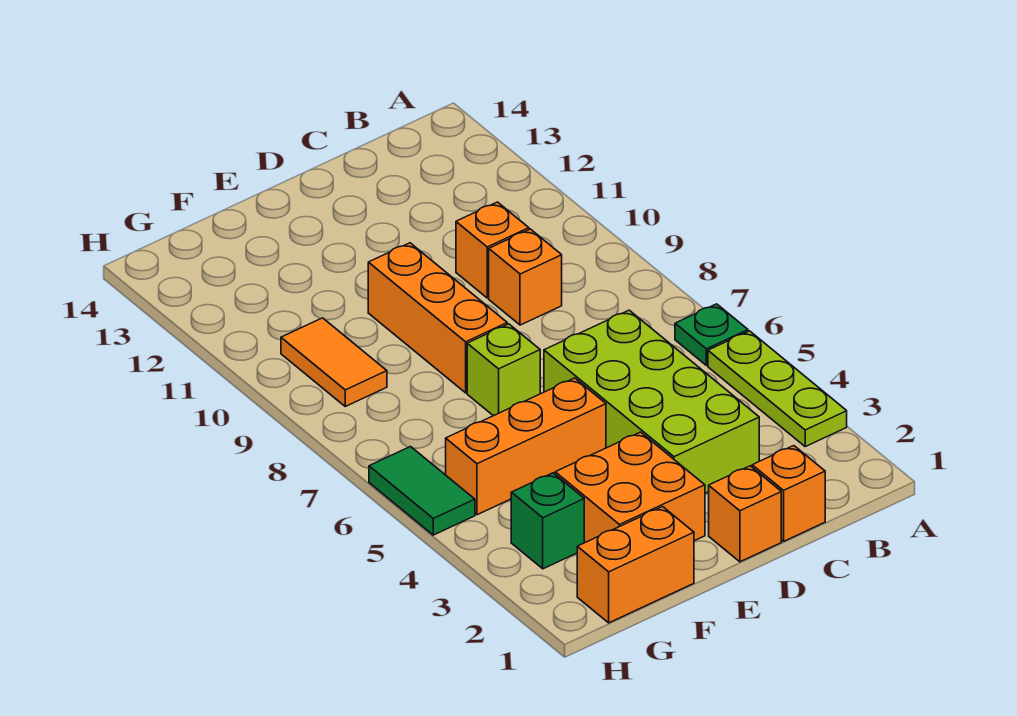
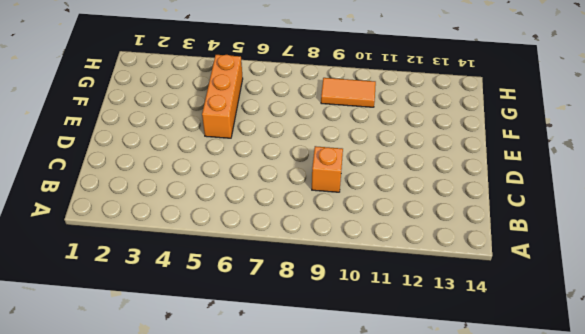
none -> lime 1x3 plate [708,331,847,446]
none -> green 1x1 plate [675,304,748,365]
none -> orange 1x1 brick [752,446,825,541]

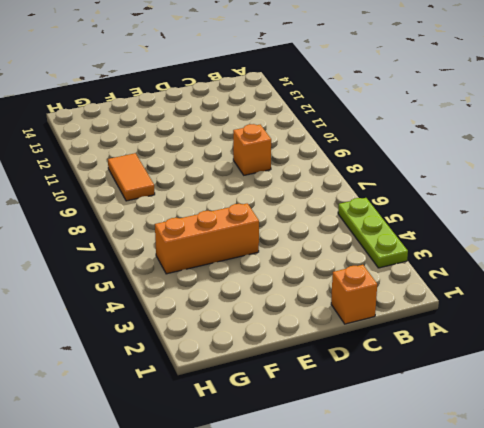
none -> green 1x1 plate [675,304,748,365]
none -> lime 2x4 brick [544,310,759,493]
none -> orange 1x1 brick [456,202,529,298]

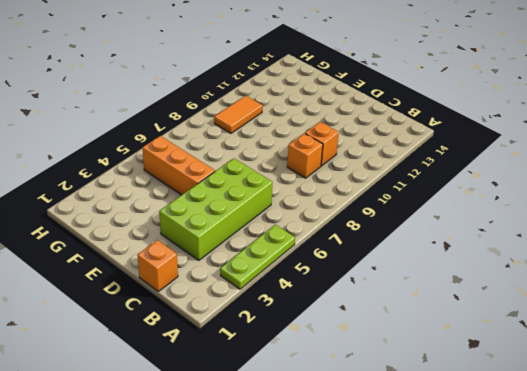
none -> green 1x1 plate [675,304,748,365]
none -> orange 1x1 brick [709,466,781,562]
none -> orange 2x2 brick [555,432,705,543]

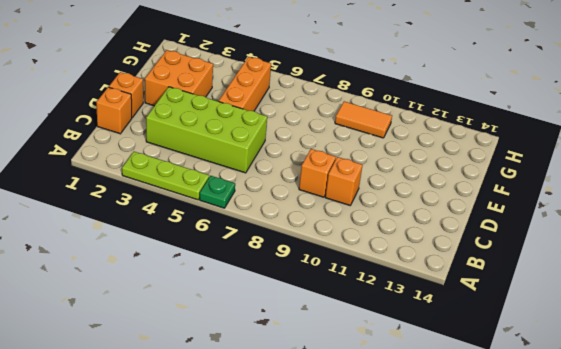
none -> lime 1x1 brick [467,324,540,416]
none -> orange 1x3 brick [368,243,507,393]
none -> orange 1x2 brick [577,507,694,623]

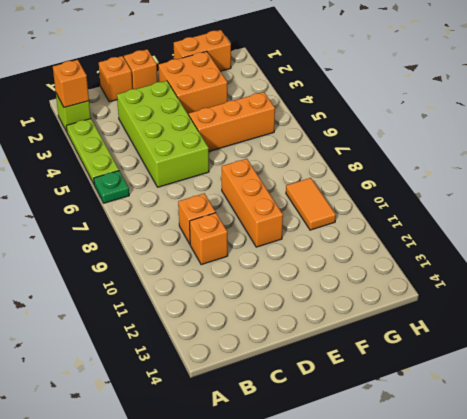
lime 1x1 brick [56,94,91,132] -> lime 1x1 brick moved to [467,324,540,416]
orange 1x1 brick [53,60,89,108] -> none
none -> green 1x1 brick [511,473,584,569]
none -> green 1x2 tile [369,447,475,535]

